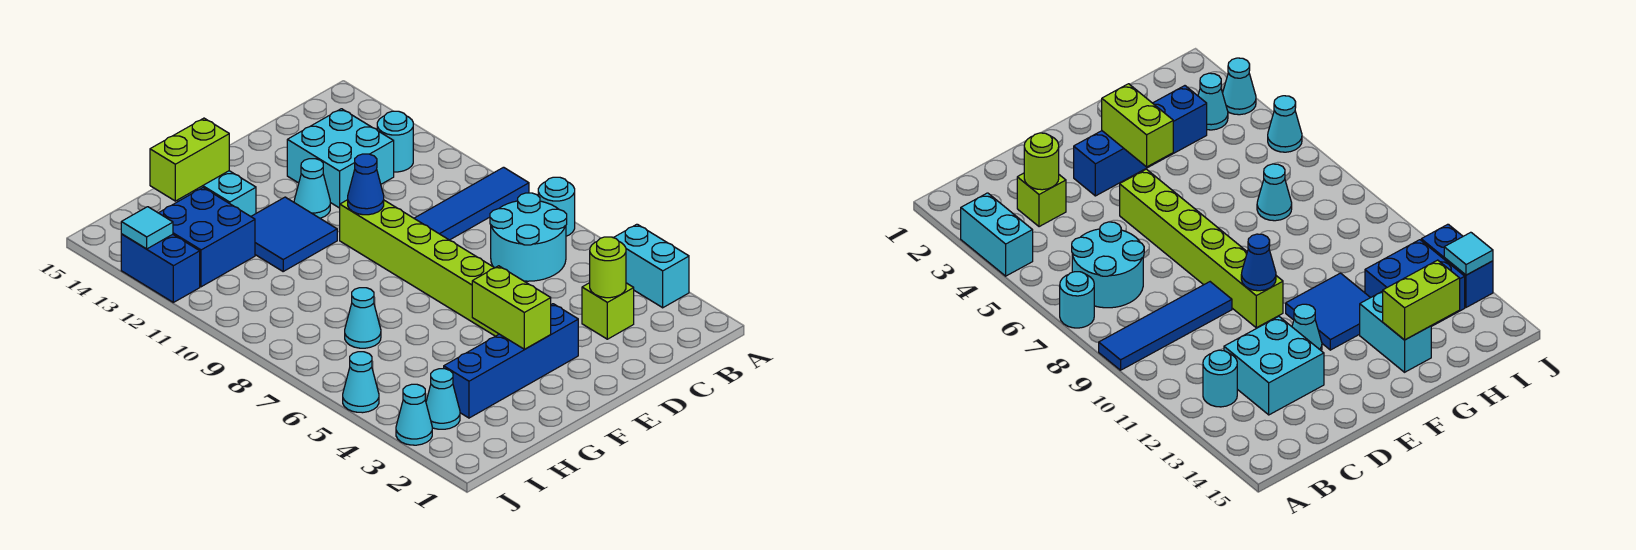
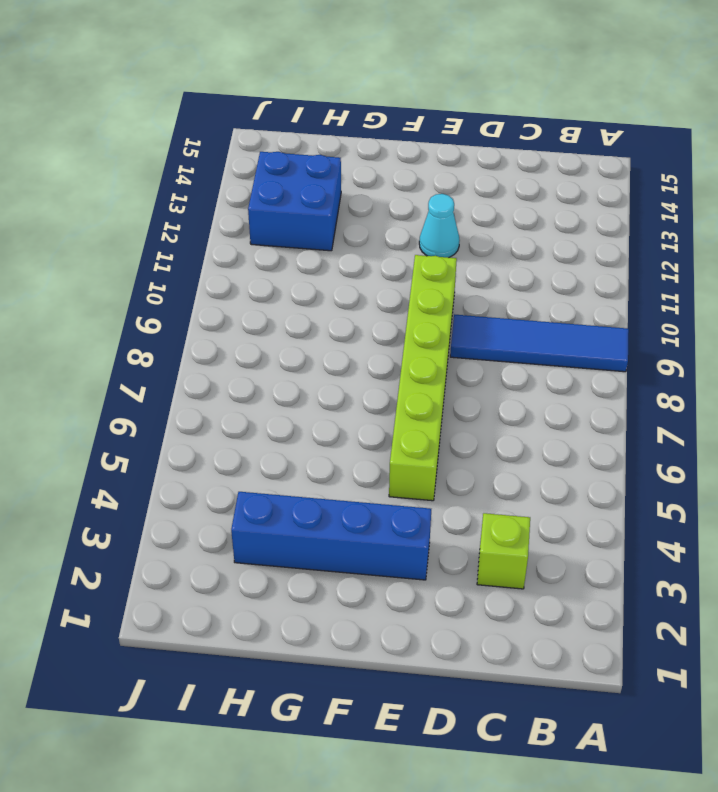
none -> cyan 1x2 brick [614,224,689,308]
none -> cyan 1x1 round brick [538,177,575,236]
none -> cyan 2x2 round brick [490,193,567,281]

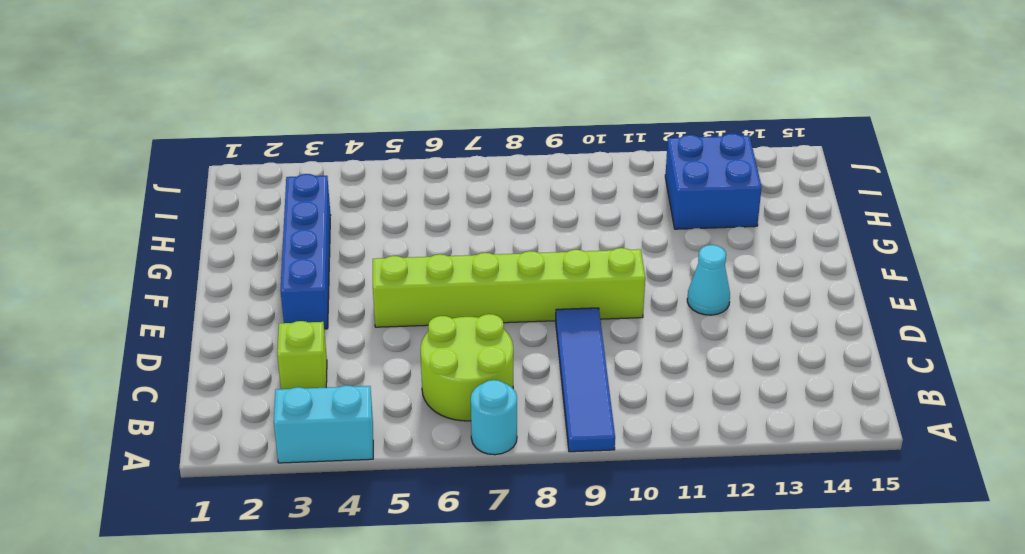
lime 2x2 round brick [420,314,513,421] -> cyan 2x2 round brick [490,193,567,281]
none -> cyan 1x1 round brick [377,111,413,172]
none -> cyan 2x2 brick [287,109,394,208]
none -> blue 2x2 tile [251,197,337,271]

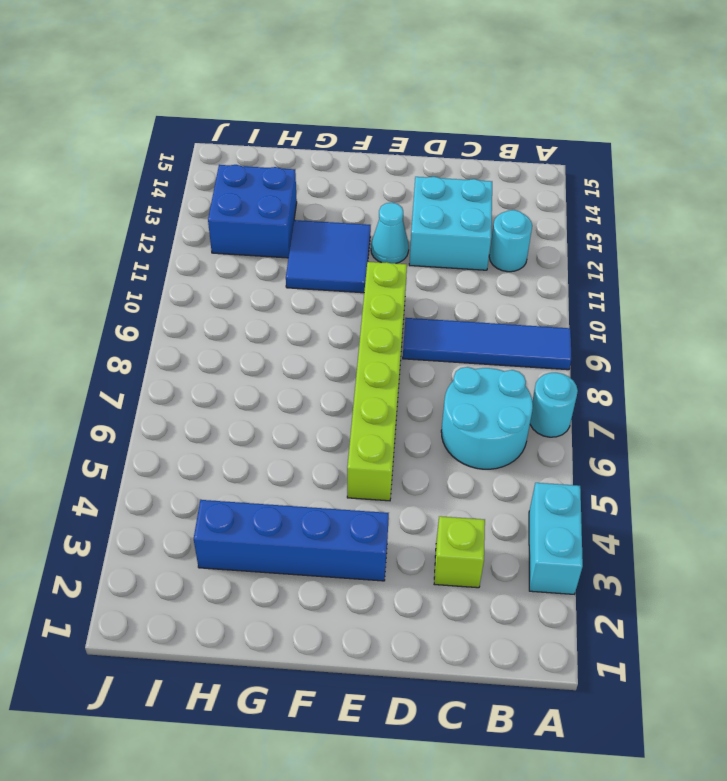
none -> cyan 1x2 brick [178,171,256,216]
none -> cyan 1x1 cone [345,288,381,348]
none -> cyan 1x1 cone [426,369,460,429]

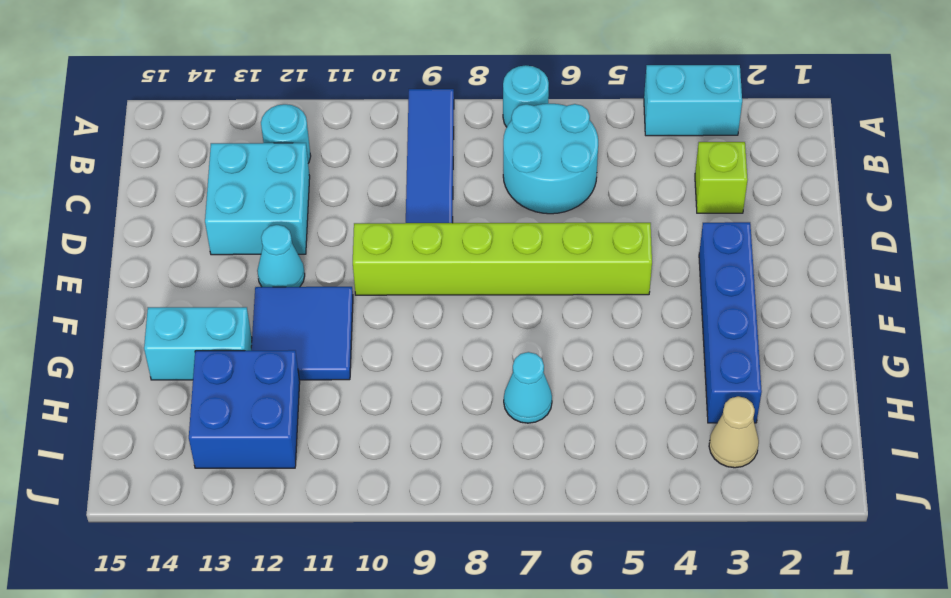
tan 1x1 cone [709,396,759,468] -> cyan 1x1 cone [426,369,460,429]
none -> cyan 1x1 cone [396,384,432,445]
none -> cyan 1x1 cone [343,352,379,413]
none -> blue 1x2 brick [121,234,200,302]

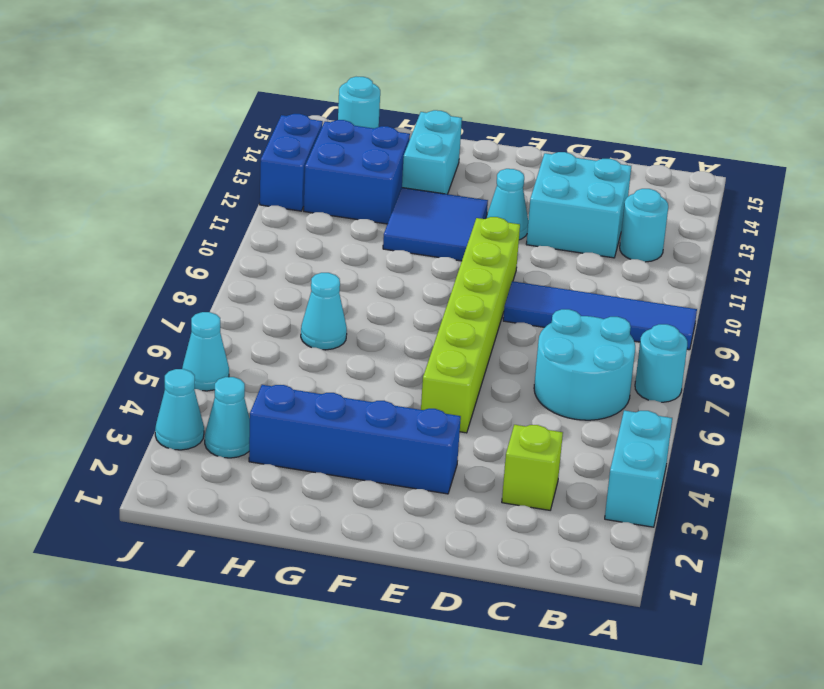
cyan 1x1 round brick [338,77,380,129] -> none
none -> lime 1x1 round brick [590,237,626,298]
none -> blue 1x1 cone [348,154,384,215]
none -> lime 1x2 brick [472,266,551,349]

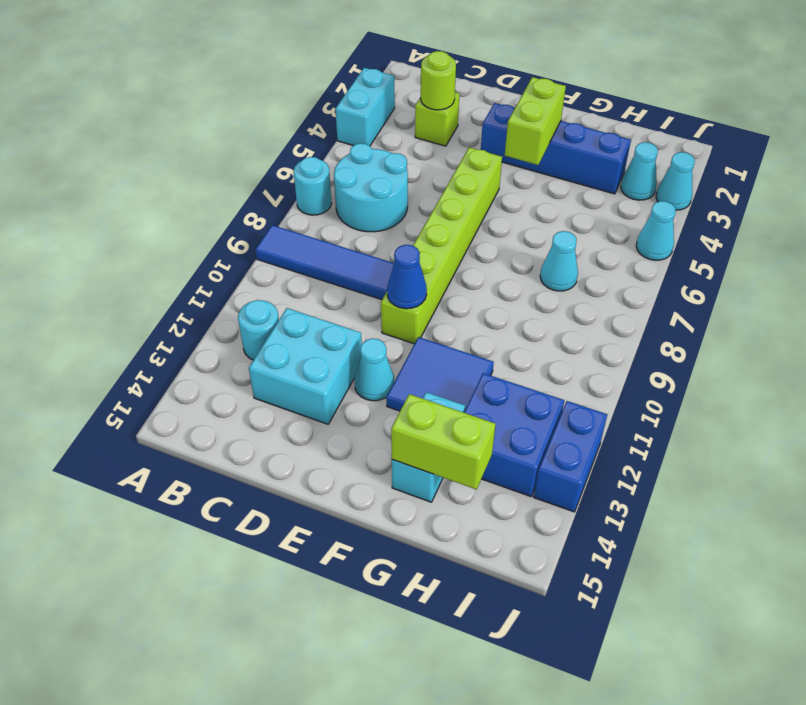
none -> cyan 1x1 tile [121,207,173,249]

